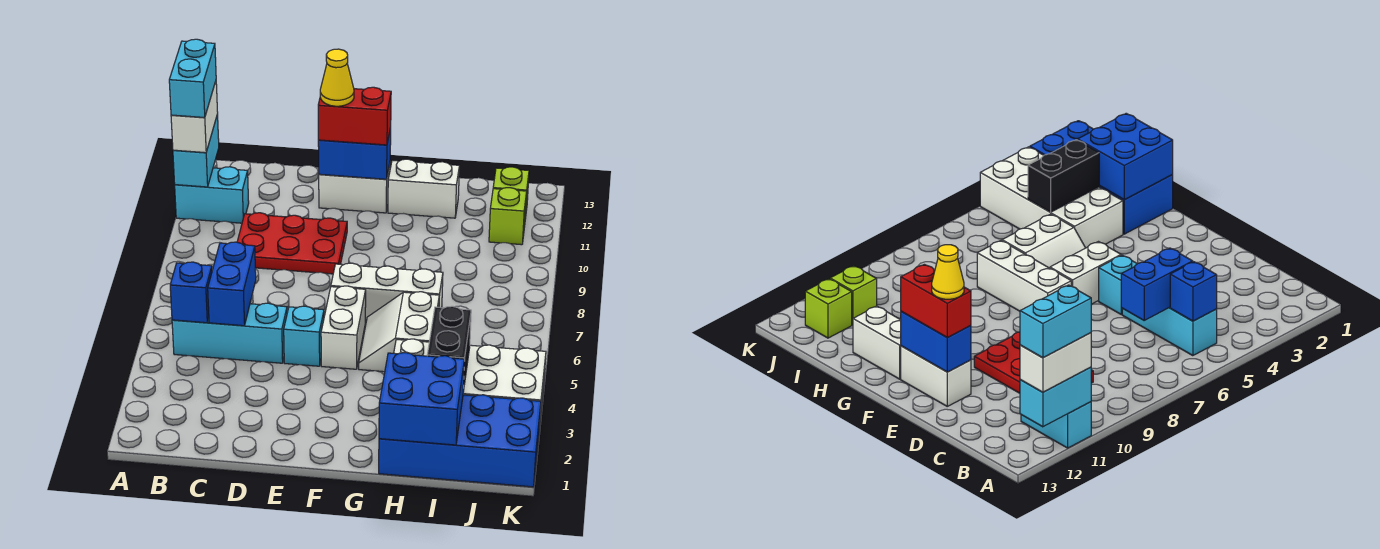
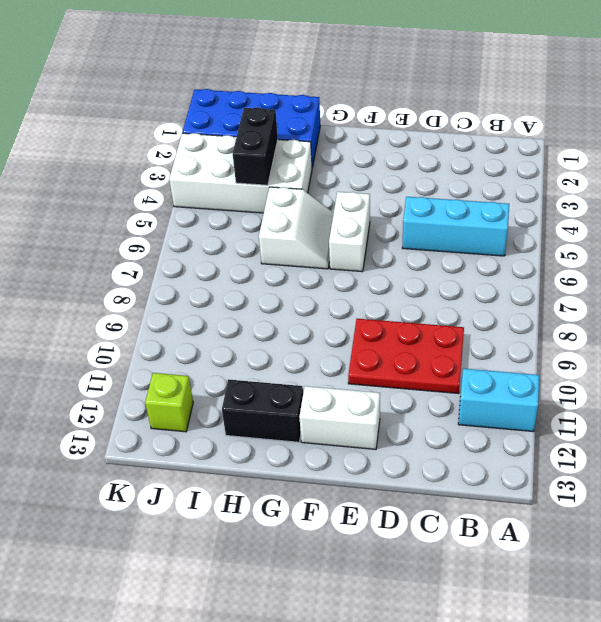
black 1x2 brick [222,379,303,442] -> white 1x2 brick [388,159,459,218]
none -> cyan 1x1 brick [284,306,324,366]
none -> white 1x3 brick [331,263,443,322]
none -> lime 1x1 brick [489,188,527,245]

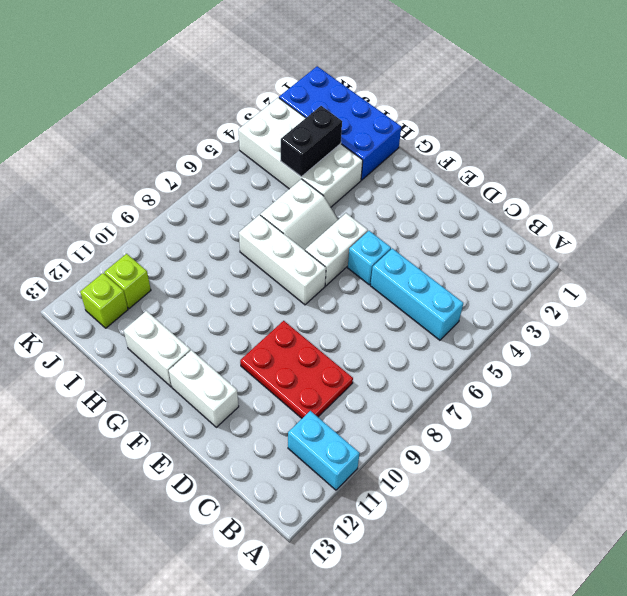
none -> cyan 1x2 brick [173,114,219,187]
none -> blue 1x1 brick [170,262,212,323]
none -> blue 1x2 brick [208,242,256,326]

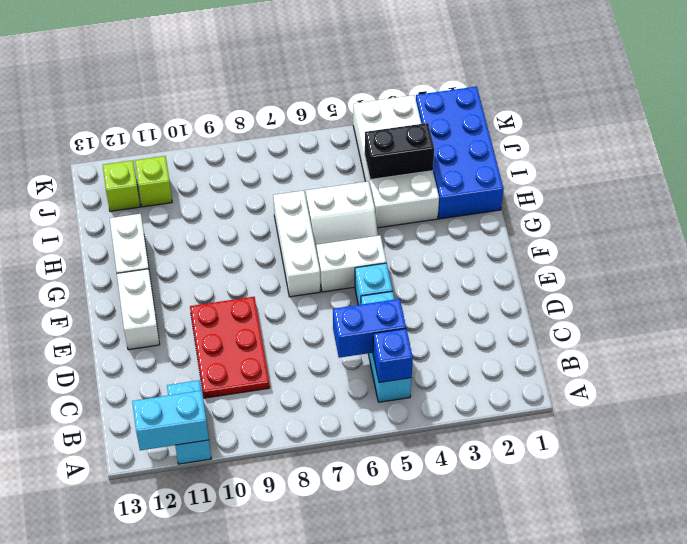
none -> blue 1x2 brick [318,128,391,179]
none -> blue 2x2 brick [379,353,464,445]
none -> white 1x2 brick [171,81,218,153]

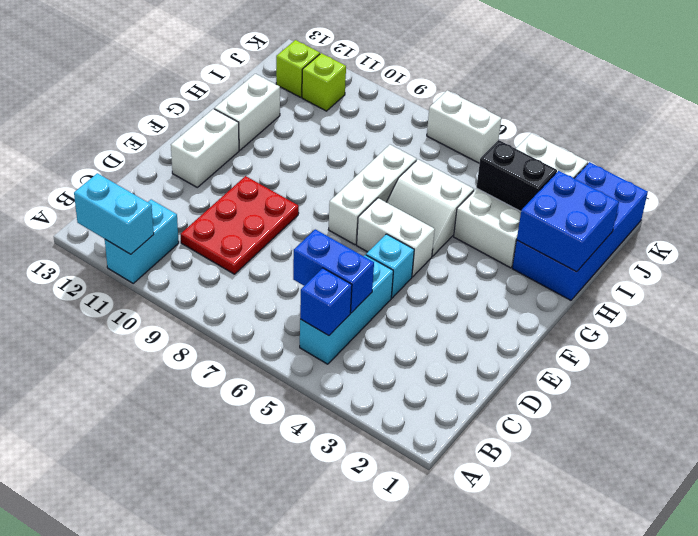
white 1x2 brick [427,90,501,163] -> white 1x2 brick moved to [171,81,218,153]
none -> blue 1x2 brick [318,128,391,179]
none -> red 1x2 brick [318,87,391,145]
none -> cyan 1x2 brick [169,39,216,118]

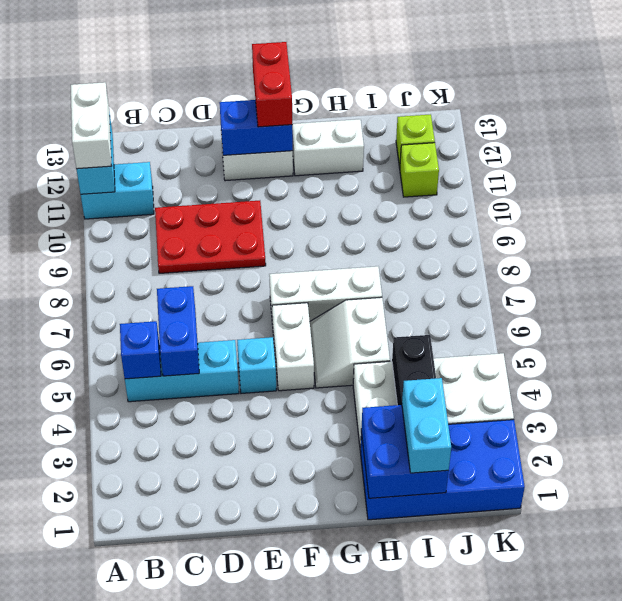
red 1x2 brick [252,42,292,127] -> red 1x2 brick turned to [318,87,391,145]
cyan 1x2 brick [402,378,451,473] -> cyan 1x2 brick moved to [169,39,216,118]
none -> yellow 1x1 cone [320,49,354,106]

